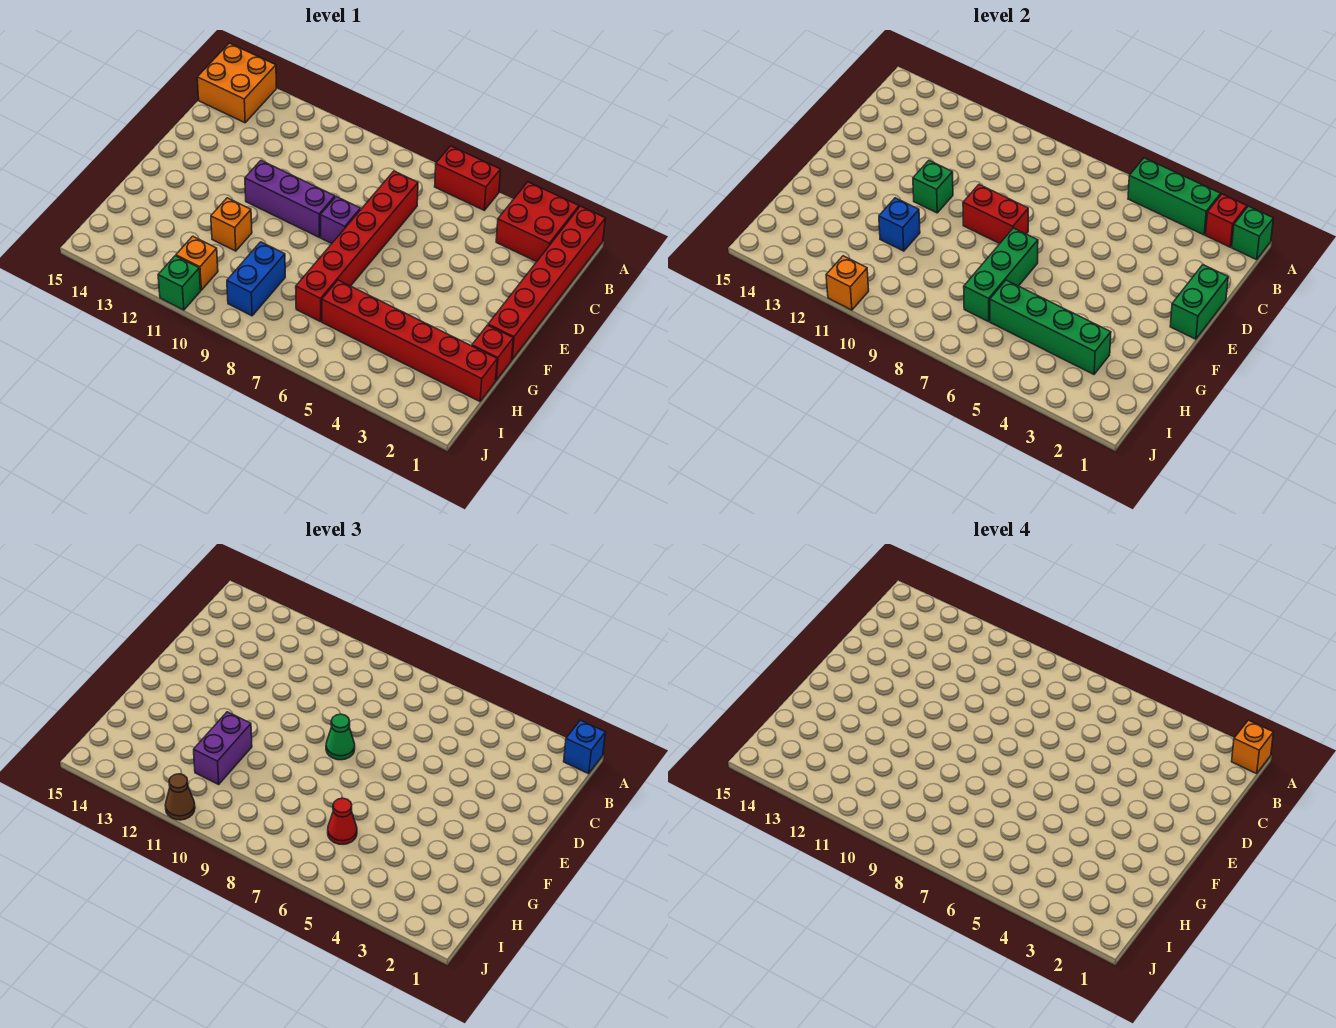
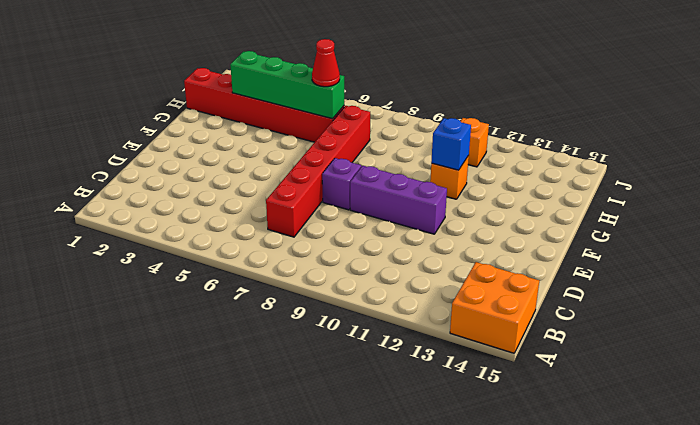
none -> red 1x6 brick [488,206,606,359]
none -> red 2x2 brick [496,182,579,262]
none -> red 1x2 brick [435,146,501,210]

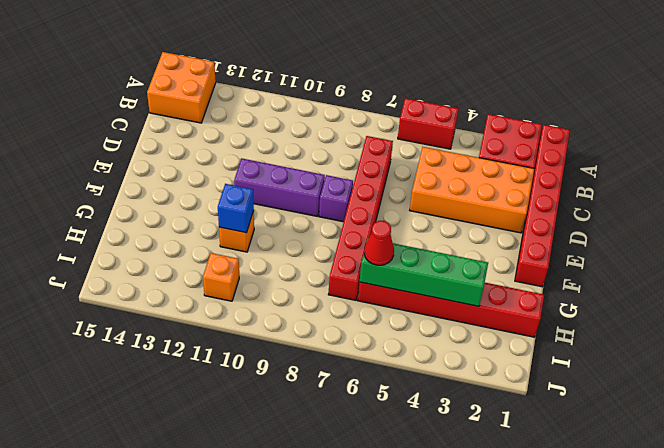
orange 2x4 brick [410,147,534,233] -> none
none -> red 1x1 brick [472,325,513,380]
none -> blue 1x2 brick [227,242,285,316]
none -> green 1x1 brick [158,256,201,310]

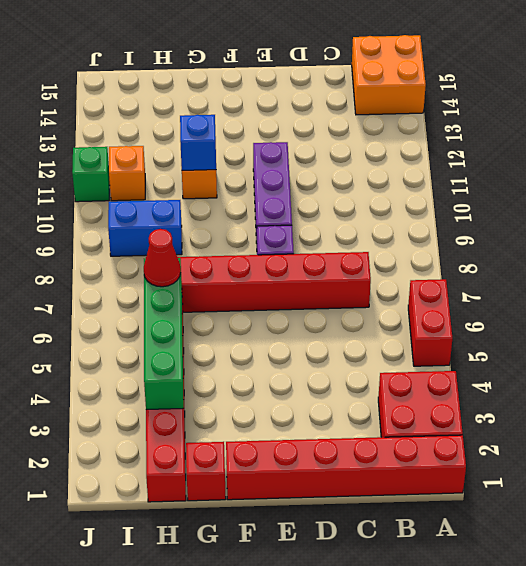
none -> green 1x1 brick [1232,206,1274,260]
none -> red 1x1 brick [1205,194,1247,247]
none -> green 1x3 brick [1128,158,1221,235]

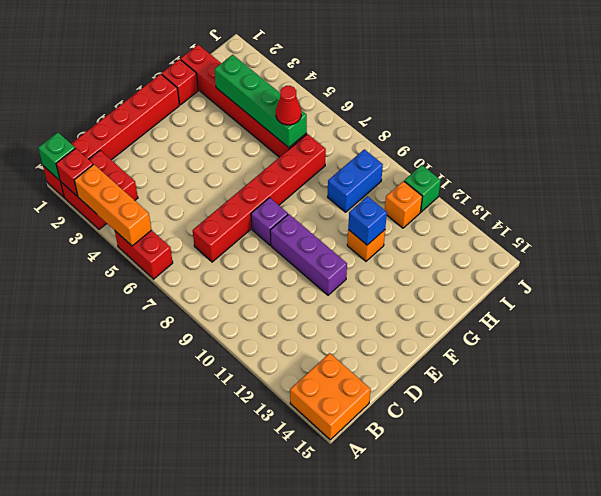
orange 1x3 brick [74,164,152,246] -> green 1x3 brick [1128,158,1221,235]
none -> green 1x2 brick [1170,265,1228,339]
none -> red 1x2 brick [963,185,1028,244]
none -> green 1x1 brick [913,161,953,213]

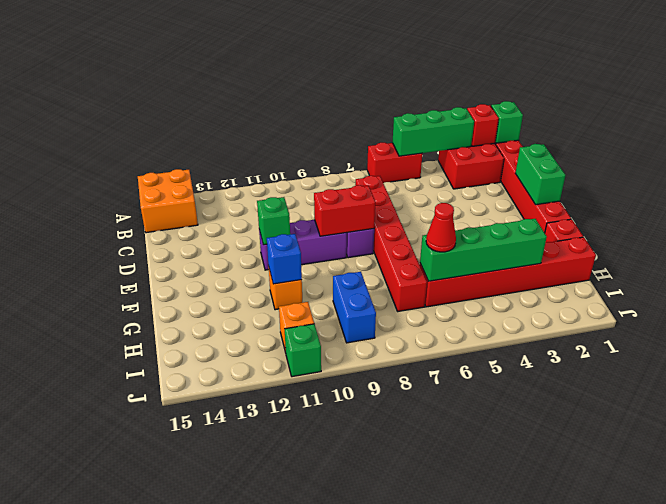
none -> green 1x3 brick [964,228,1038,322]
none -> orange 1x1 brick [826,256,869,310]
none -> blue 1x1 brick [564,720,606,774]

